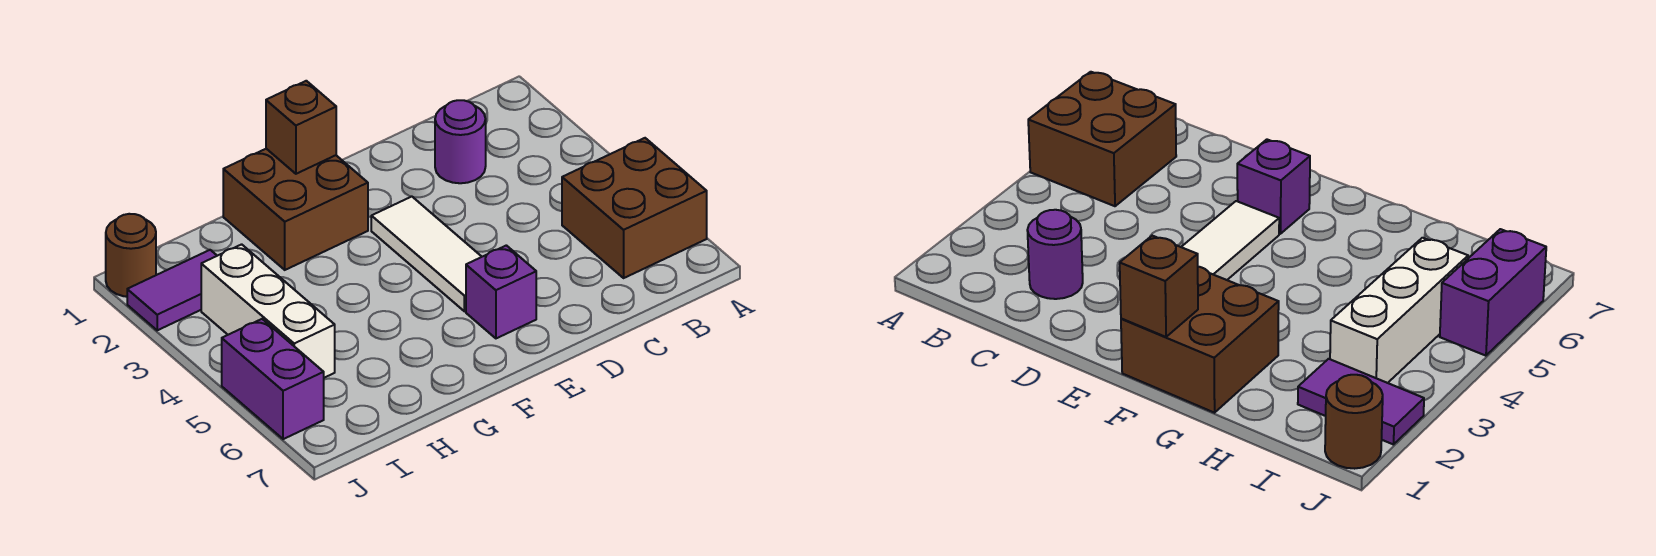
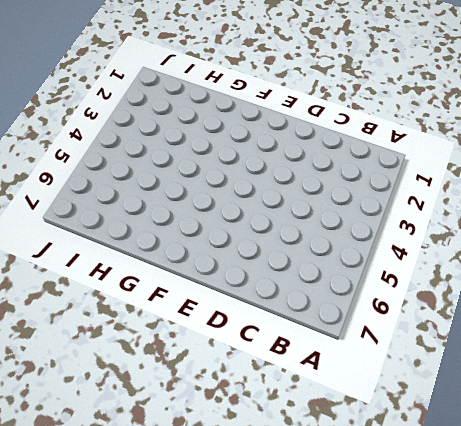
none -> brown 2x2 brick [562,138,707,278]
none -> purple 1x1 round brick [435,100,486,183]

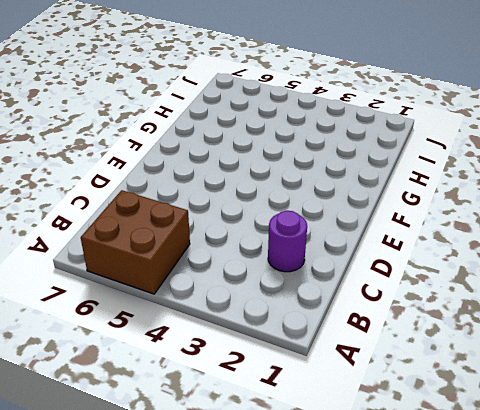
none -> white 1x3 tile [371,197,482,311]
none -> purple 1x1 brick [466,245,536,338]

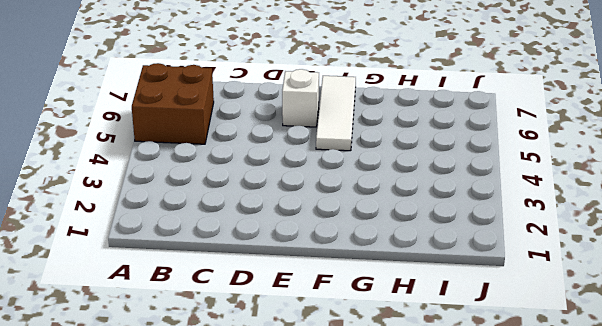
white 1x1 brick [282,69,319,127] -> purple 1x1 brick [466,245,536,338]
white 1x3 tile [316,76,356,151] -> white 1x3 tile moved to [371,197,482,311]
none -> purple 1x1 round brick [435,100,486,183]
none -> brown 2x2 brick [223,149,368,270]

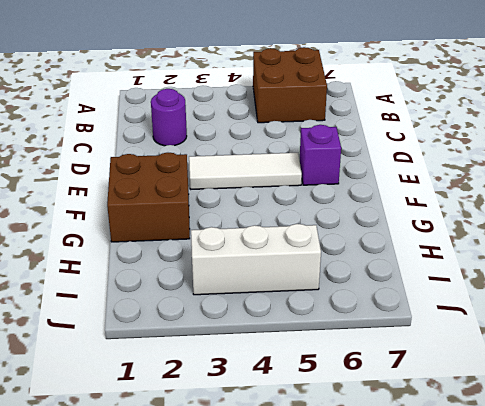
none -> purple 1x2 tile [127,250,217,330]
none -> brown 1x1 round brick [106,214,156,297]

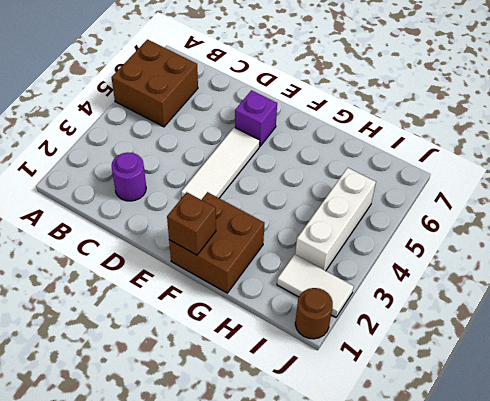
white 1x2 tile [277,254,354,317] -> purple 1x2 tile [127,250,217,330]
none -> purple 1x2 brick [222,319,324,439]

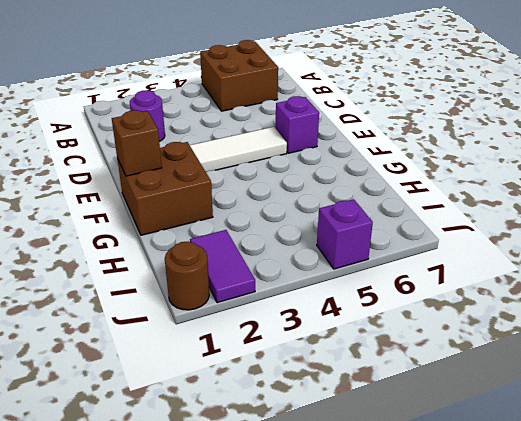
purple 1x1 brick [317,199,373,269] -> purple 1x2 brick [222,319,324,439]
none -> white 1x3 brick [201,244,335,378]

